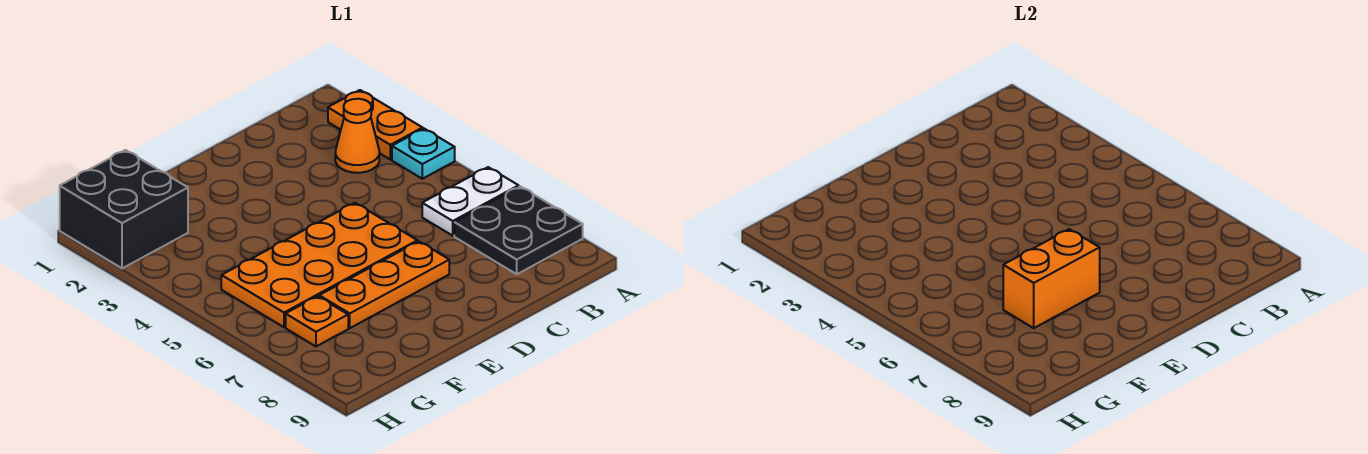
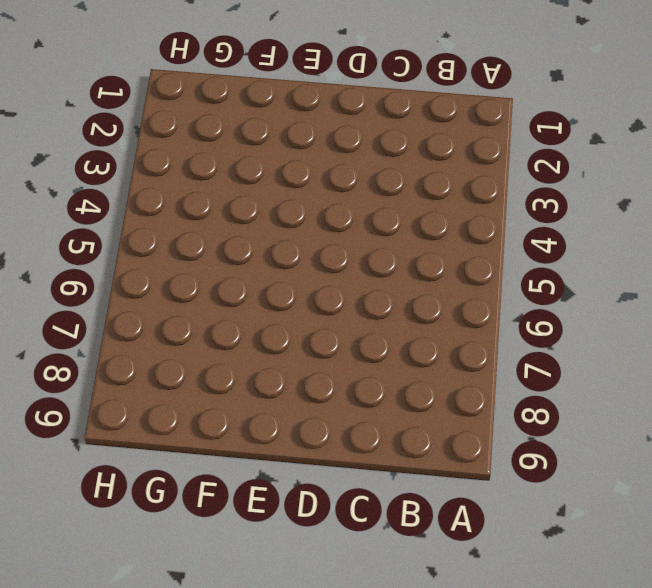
none -> orange 1x2 plate [328,90,423,159]
none -> cyan 1x1 plate [392,129,455,179]

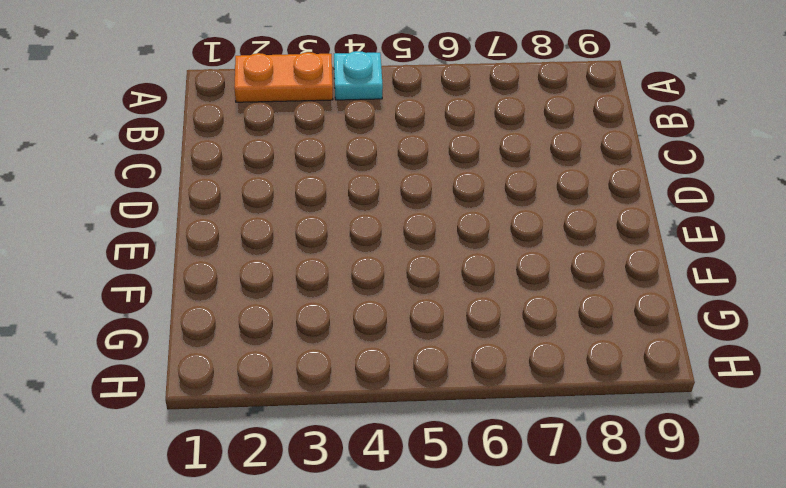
none -> white 1x2 plate [422,167,519,236]
none -> black 2x2 plate [454,186,583,274]

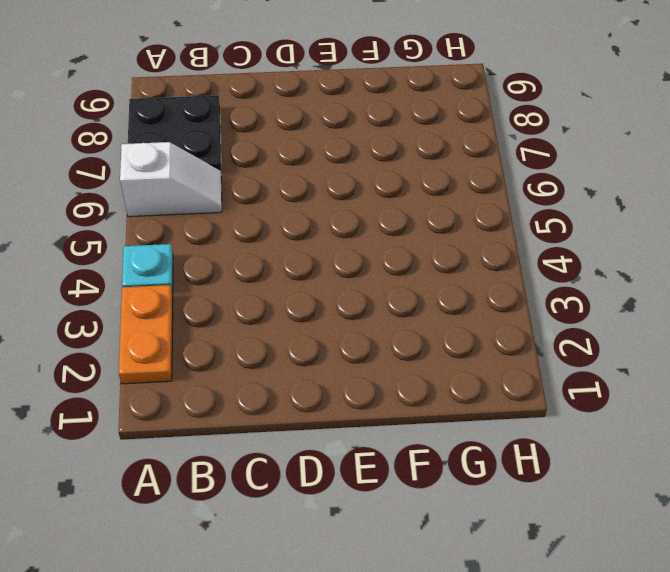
white 1x2 slope [120,142,222,217] -> white 1x2 plate [422,167,519,236]
none -> orange 1x1 cone [335,99,379,173]
none -> orange 2x4 plate [221,203,417,327]

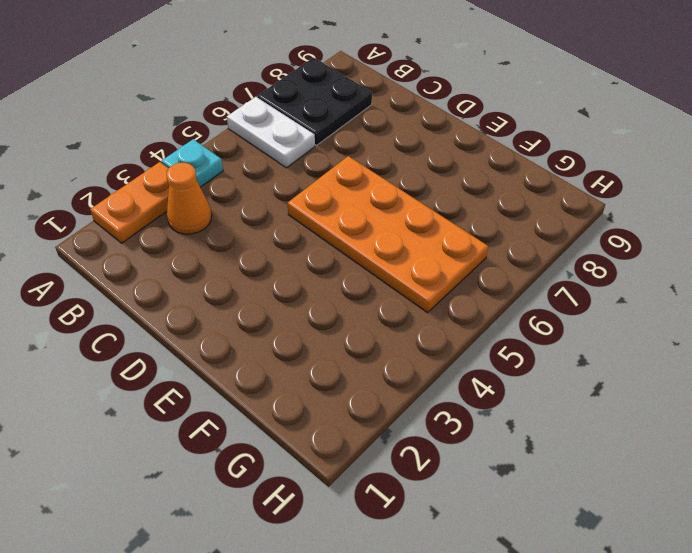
none -> orange 1x3 plate [319,241,449,328]
none -> black 2x2 brick [60,150,188,268]

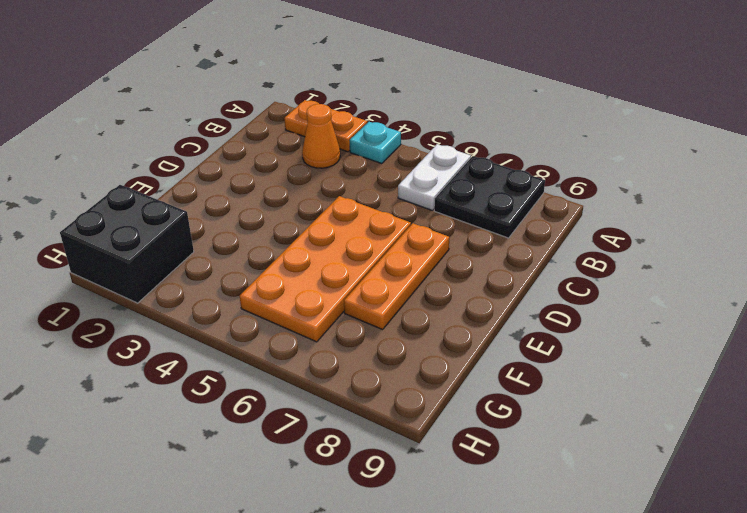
none -> orange 1x1 plate [286,296,348,347]
none -> orange 1x2 brick [1003,229,1100,328]

